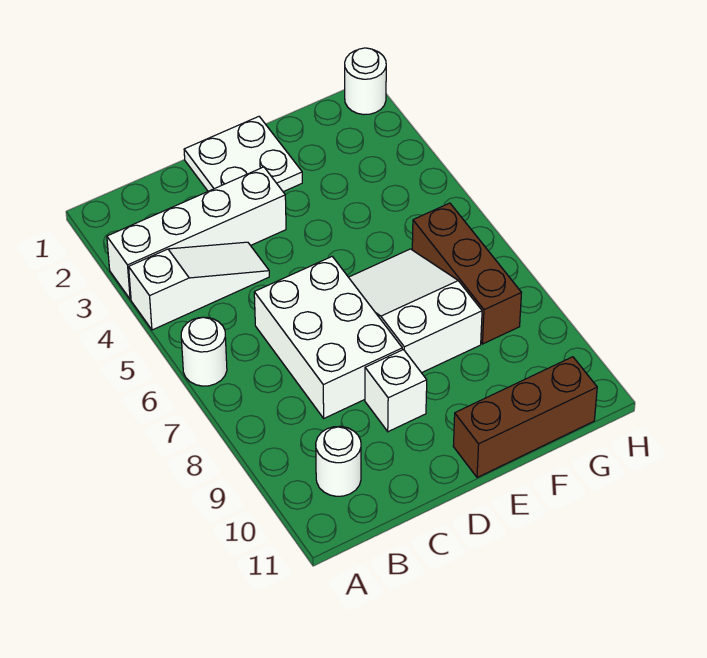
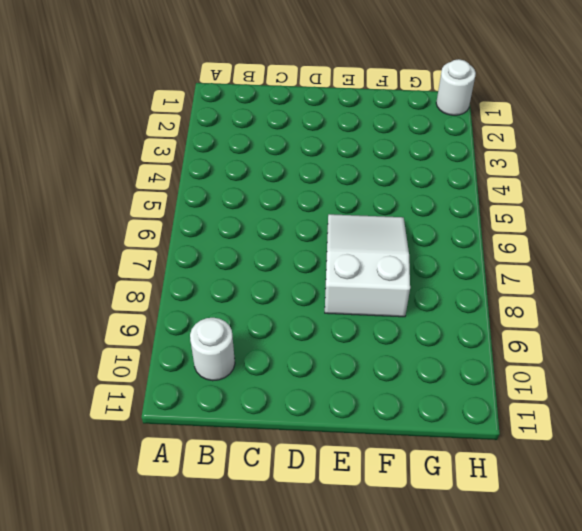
none -> white 1x4 brick [107,167,286,299]
none -> white 1x3 slope [129,242,269,330]

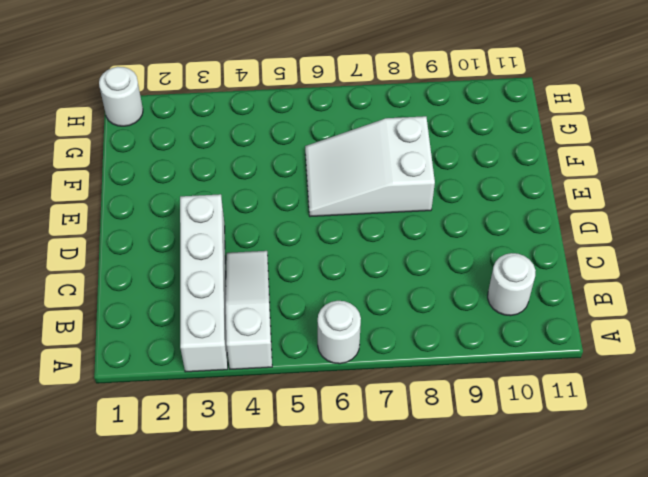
none -> white 2x3 brick [254,257,402,418]
none -> white 2x2 plate [184,117,302,192]

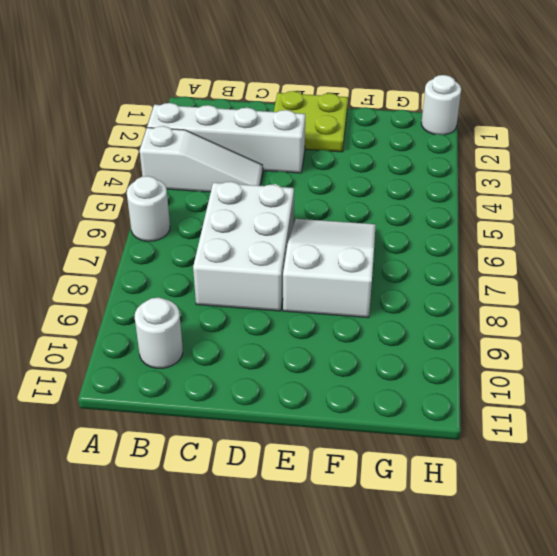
lime 2x2 plate [274,91,348,152] -> white 2x2 plate [184,117,302,192]
none -> white 1x1 brick [365,350,427,432]
none -> brown 1x3 brick [453,357,597,478]

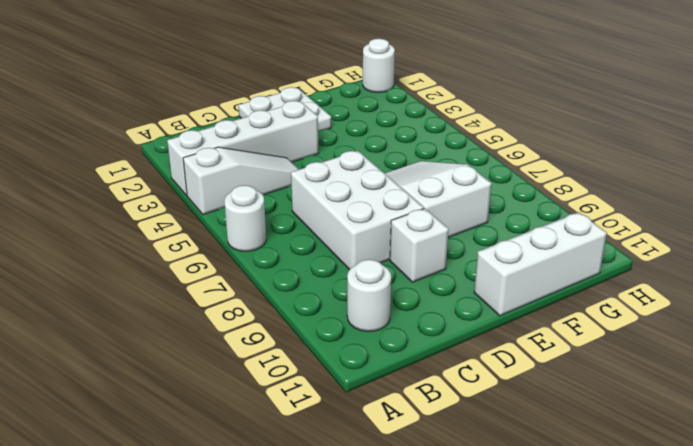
white 1x3 brick [474,212,607,316] -> brown 1x3 brick [453,357,597,478]
none -> brown 1x3 brick [412,203,521,344]

